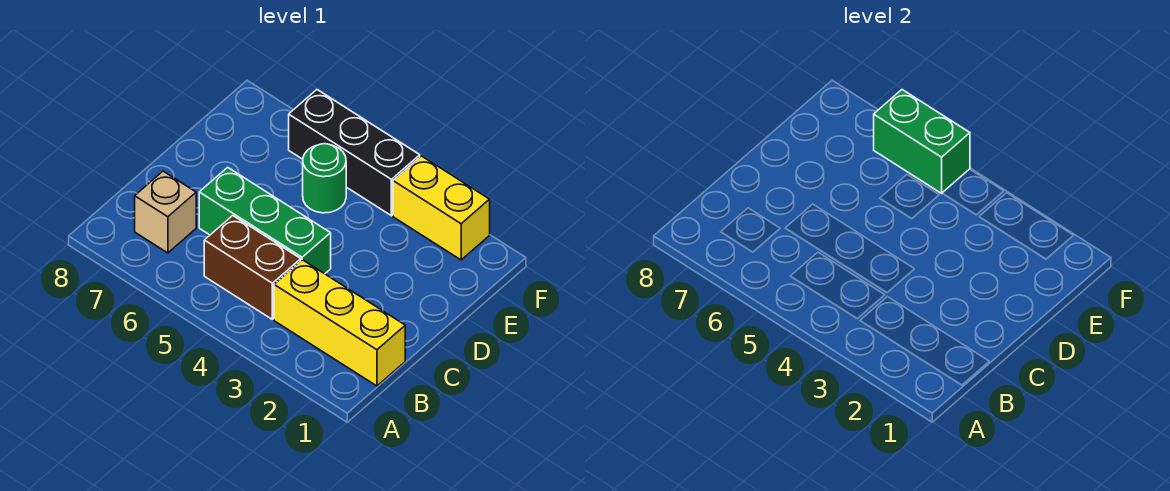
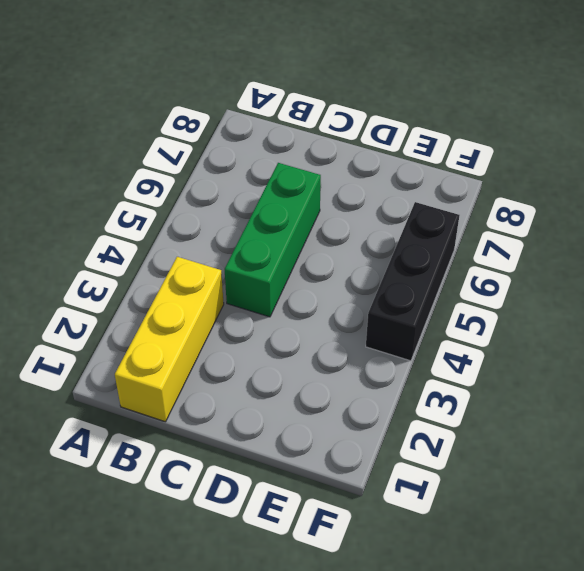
none -> brown 1x2 brick [204,216,301,319]
none -> tan 1x1 brick [135,171,196,253]

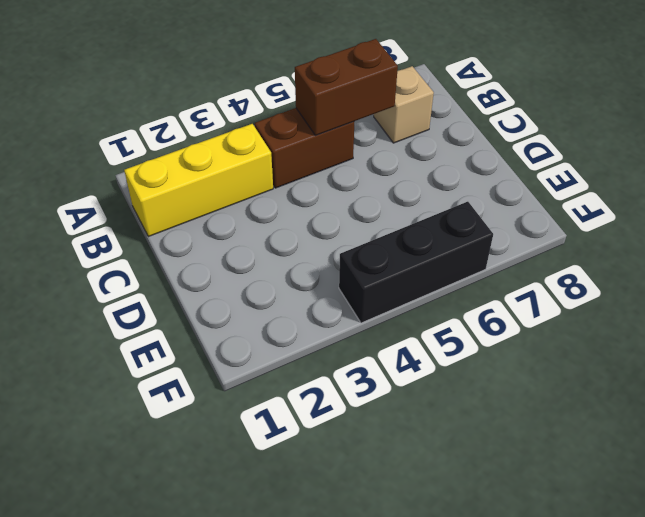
brown 1x2 brick [295,39,398,135] -> none
none -> green 1x3 brick [199,167,331,274]
none -> green 1x1 round brick [303,144,346,213]

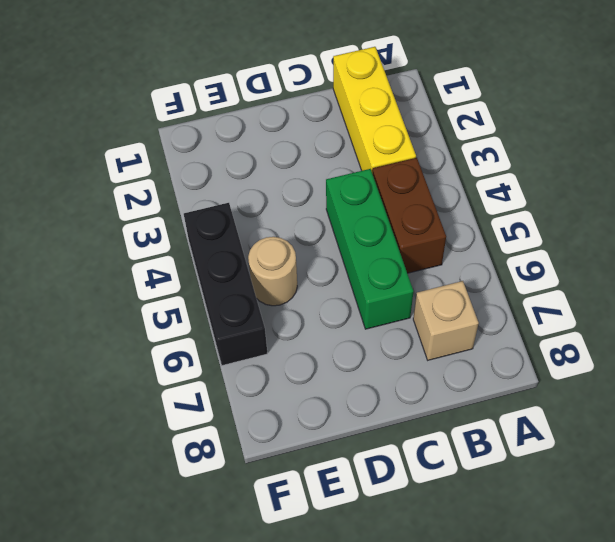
tan 1x1 round brick [248,237,297,306] -> green 1x1 round brick [303,144,346,213]
none -> yellow 1x2 brick [393,156,490,260]
none -> green 1x2 brick [874,90,970,193]

